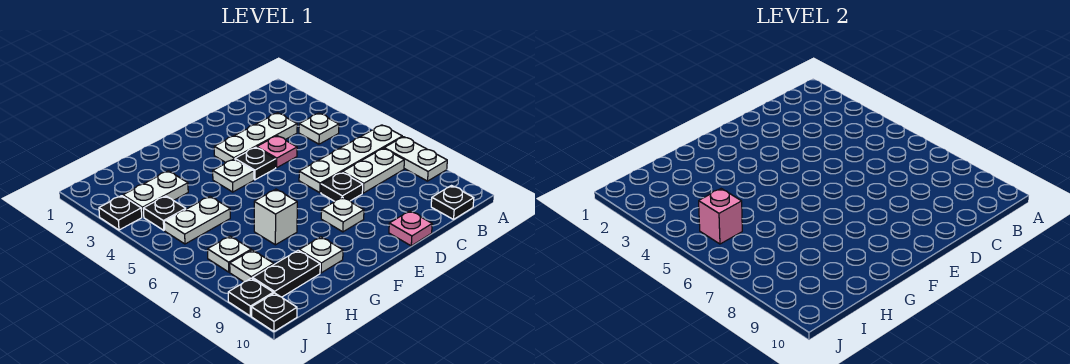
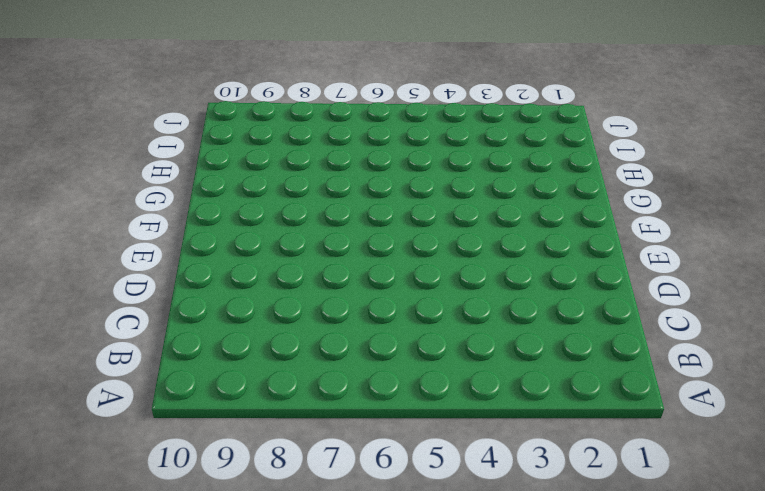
none -> white 1x4 plate [299,125,402,193]
none -> white 1x2 plate [384,137,447,181]
none -> white 1x1 plate [299,113,339,144]

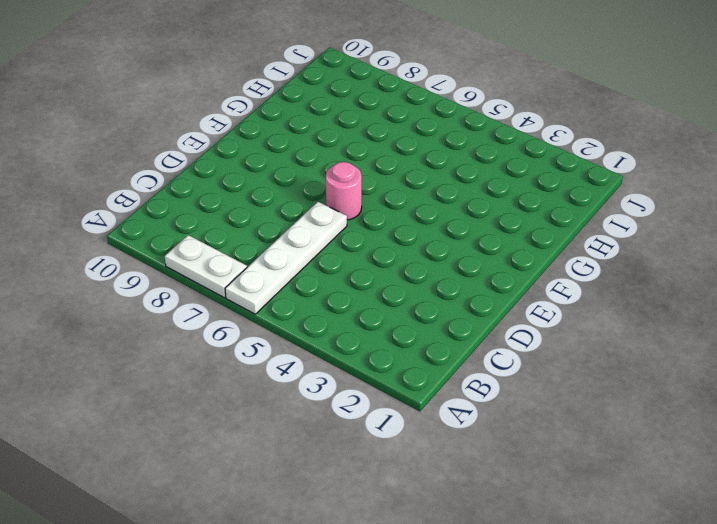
pink 1x1 round brick [326,162,362,220] -> none
none -> white 1x1 plate [299,113,339,144]
none -> white 1x2 plate [343,148,404,193]
none -> black 1x1 plate [431,186,474,219]

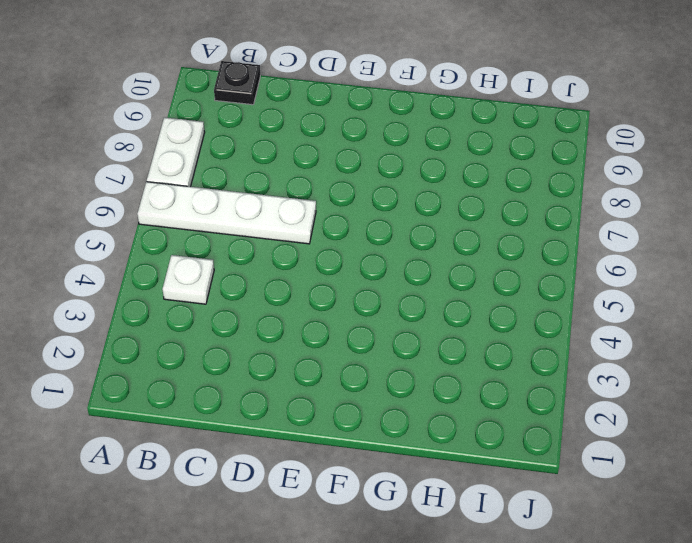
none -> white 1x2 plate [343,148,404,193]
none -> white 1x3 plate [214,113,297,162]
none -> pink 1x1 plate [257,136,297,168]

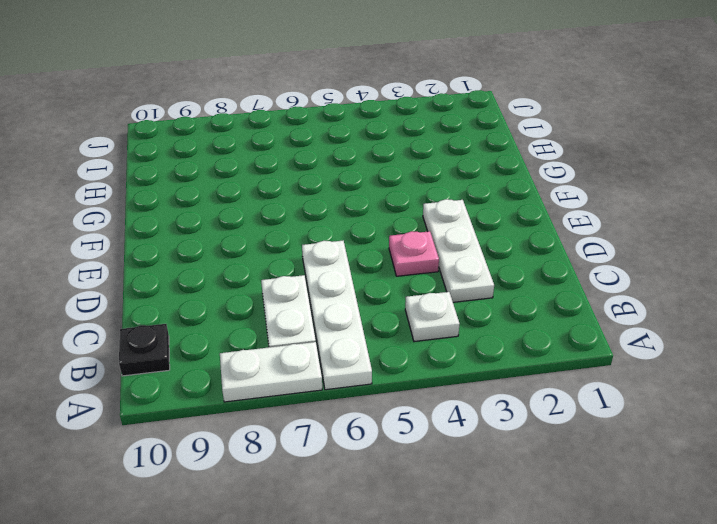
none -> black 1x1 plate [321,172,363,201]
none -> pink 1x1 plate [389,211,432,246]
none -> black 1x1 plate [235,147,276,180]

